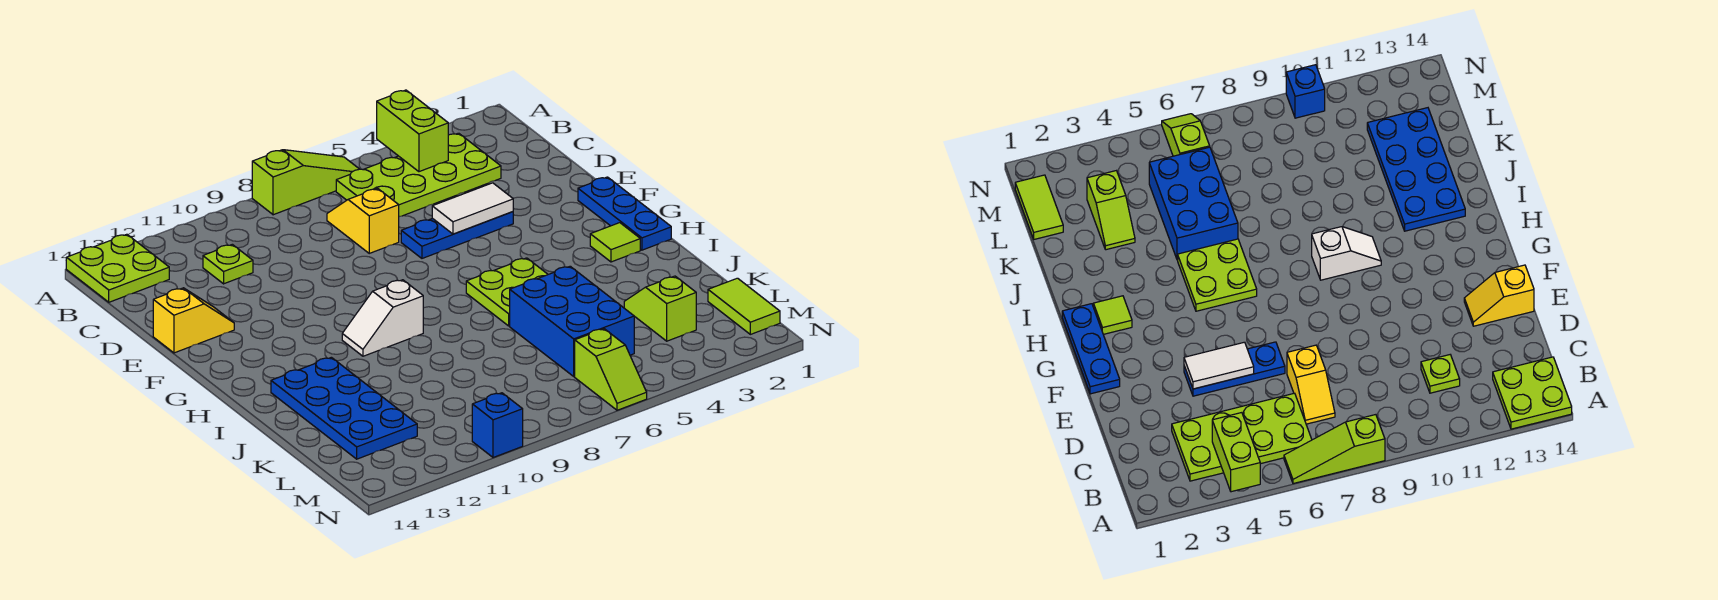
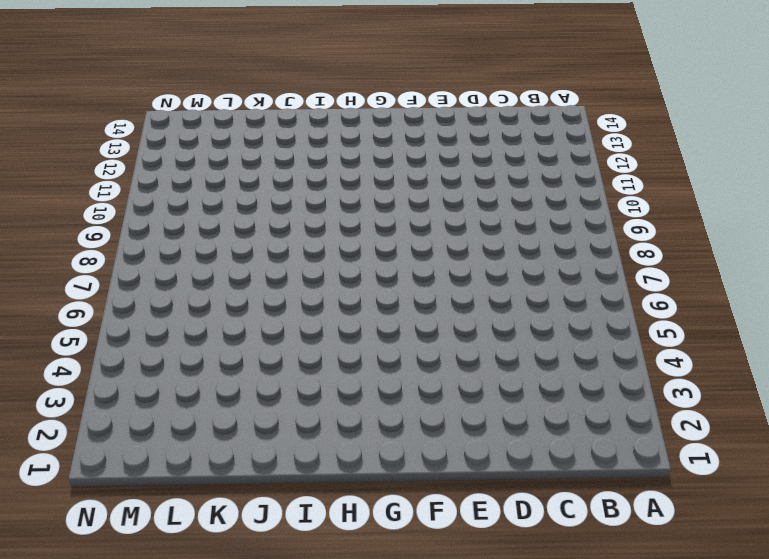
none -> lime 1x3 slope [252,150,359,215]
none -> lime 2x2 plate [66,234,169,302]
none -> lime 2x4 plate [336,133,501,217]

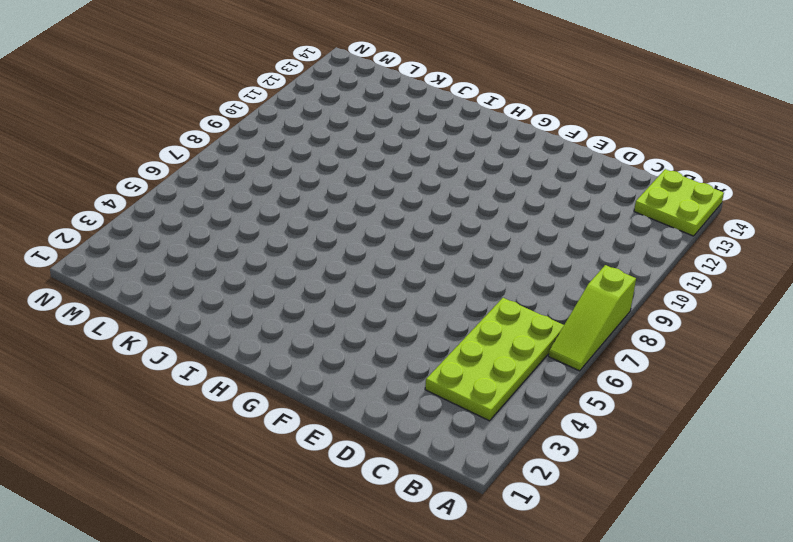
none -> yellow 1x2 slope [327,188,399,253]
none -> lime 1x1 plate [203,244,253,284]
none -> blue 1x3 plate [401,212,513,258]

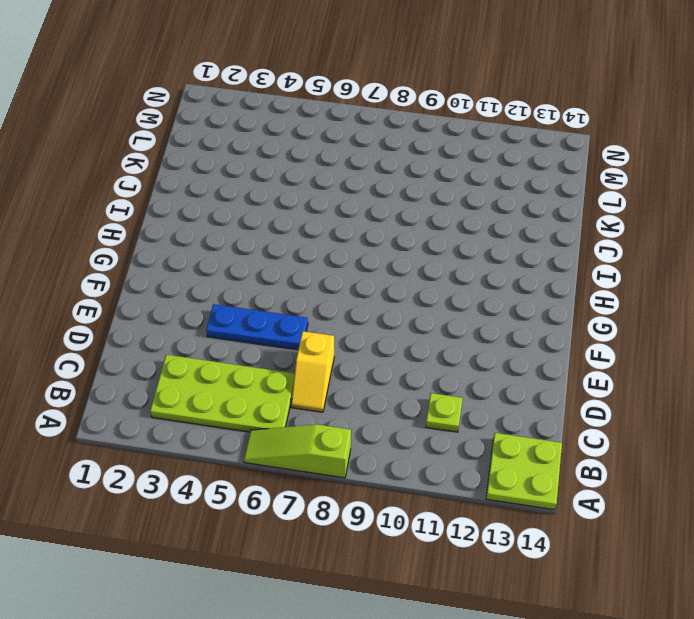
none -> yellow 1x2 slope [153,288,234,353]
none -> blue 1x3 plate [578,177,671,250]
none -> lime 1x1 tile [590,223,640,262]

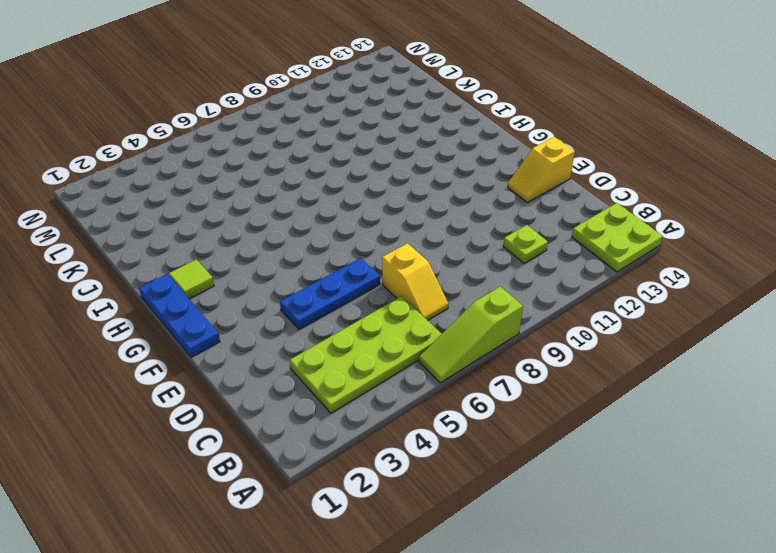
none -> lime 2x2 plate [466,258,548,326]
none -> white 1x2 slope [342,280,423,356]
none -> blue 2x4 plate [271,357,417,459]

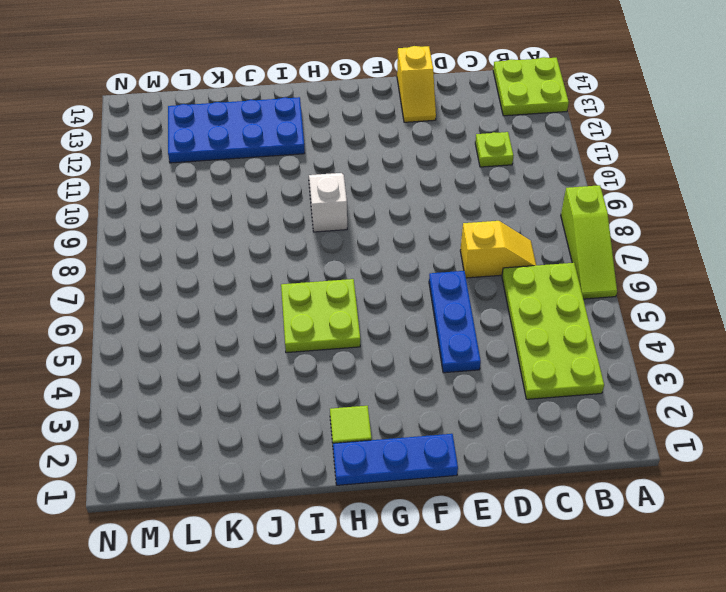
none -> blue 2x3 brick [510,266,634,376]
none -> lime 1x2 slope [624,276,696,341]
none -> lime 1x2 tile [708,278,780,334]

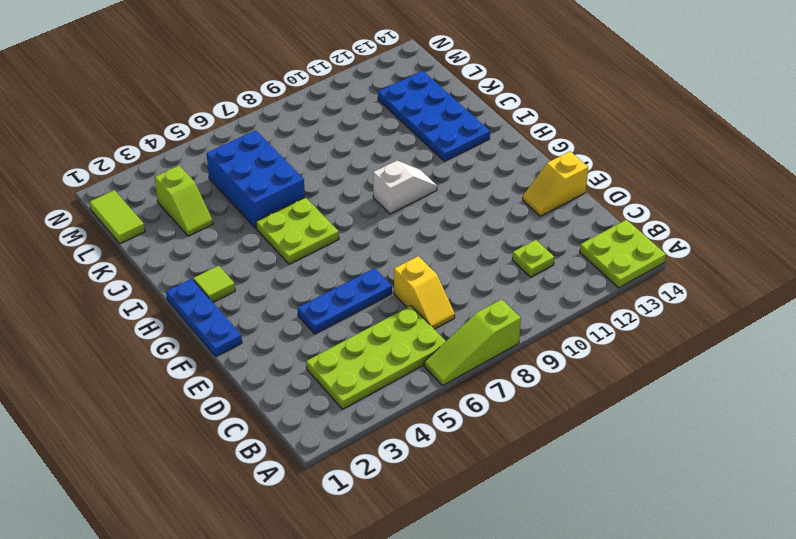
none -> lime 1x2 slope [575,329,647,410]
none -> blue 1x1 brick [472,393,523,458]
none -> lime 1x2 brick [377,90,448,172]

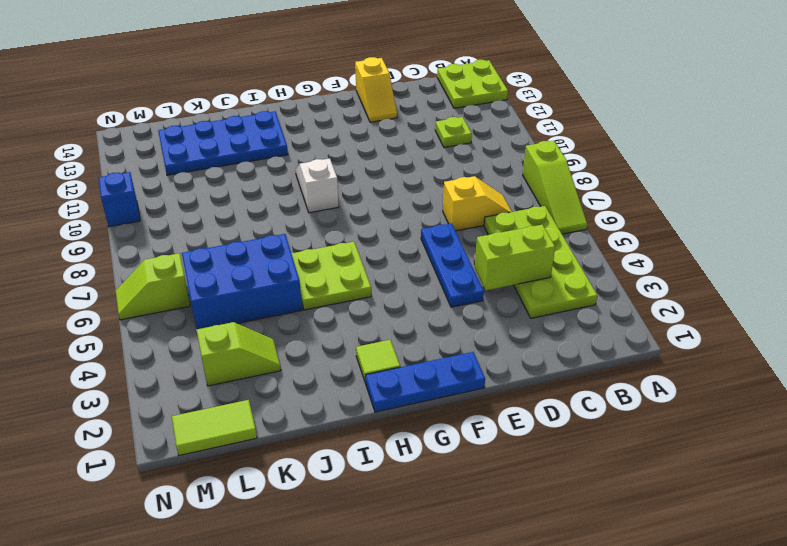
lime 1x2 brick [475,225,555,290] -> lime 1x2 brick moved to [377,90,448,172]
none -> white 1x2 tile [432,183,513,234]

